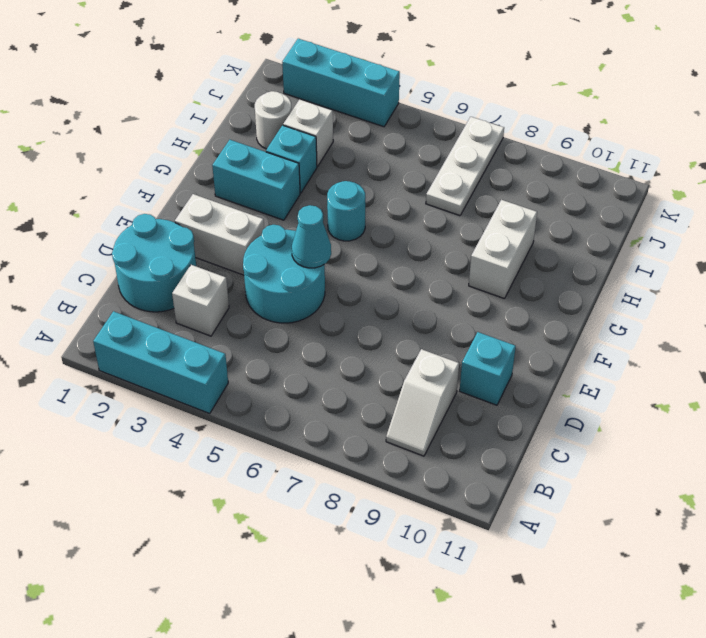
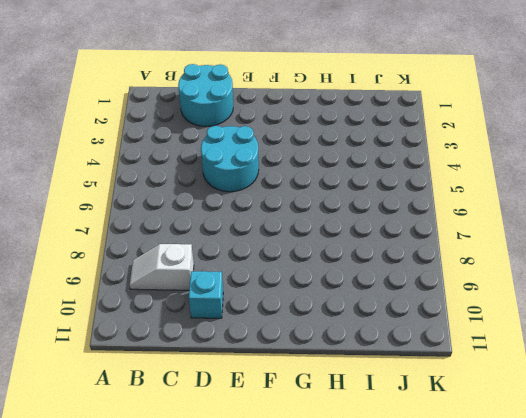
none -> cyan 1x3 brick [93,311,228,413]
none -> white 1x1 brick [172,265,229,336]
none -> white 1x2 brick [175,194,264,275]

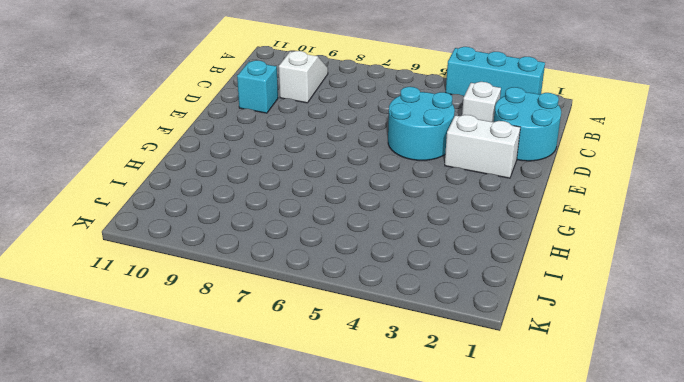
none -> cyan 1x2 brick [212,140,300,220]
none -> cyan 1x1 round brick [327,181,365,241]
none -> white 1x2 brick [469,200,537,299]

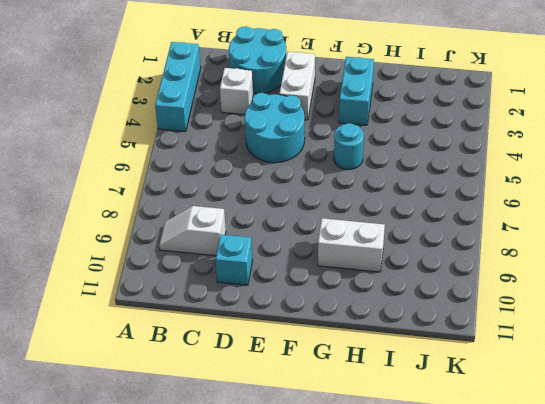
none -> cyan 1x1 brick [266,125,317,193]
none -> white 1x1 round brick [255,91,292,149]
none -> white 1x1 brick [283,99,333,167]

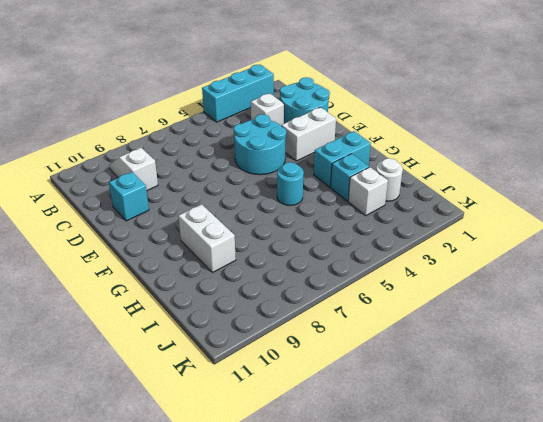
none -> white 1x3 plate [426,117,504,216]
none -> cyan 1x3 brick [282,39,400,127]
none -> cyan 1x1 cone [292,205,331,268]

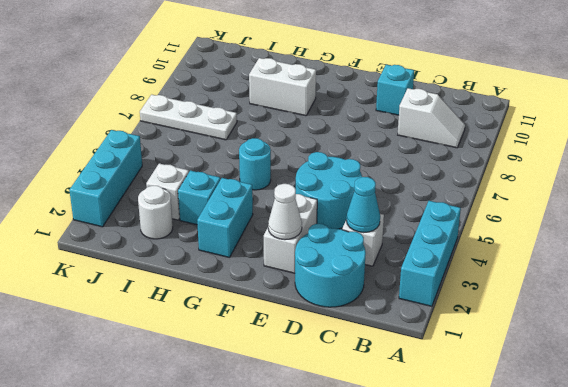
cyan 1x1 cone [346,177,380,233] -> cyan 1x1 cone moved to [292,205,331,268]
white 1x1 cone [268,184,302,240] -> none

